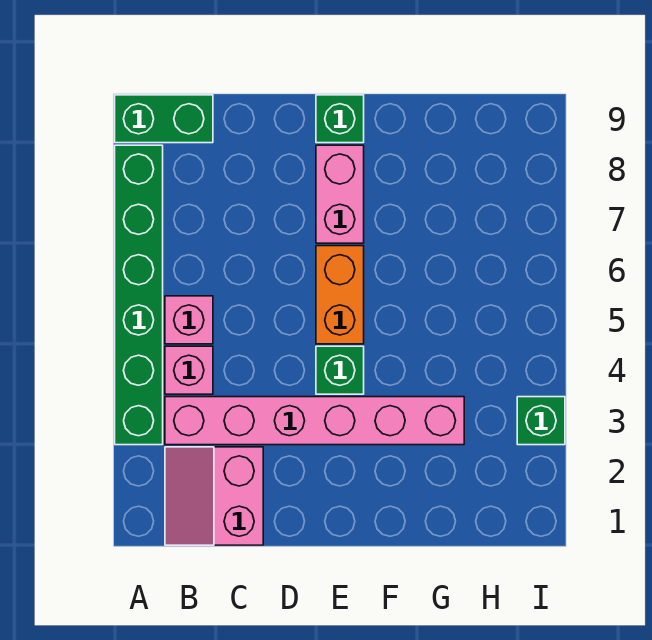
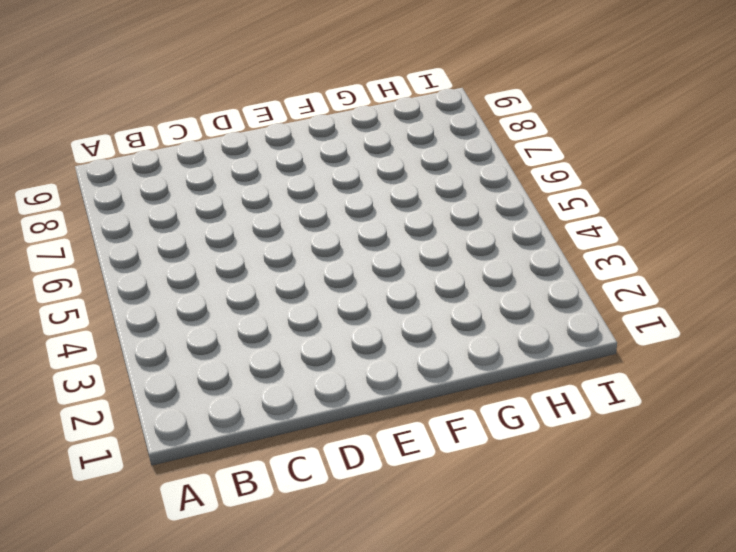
none -> green 1x6 brick [115,145,163,445]
none -> green 1x2 brick [115,95,213,143]

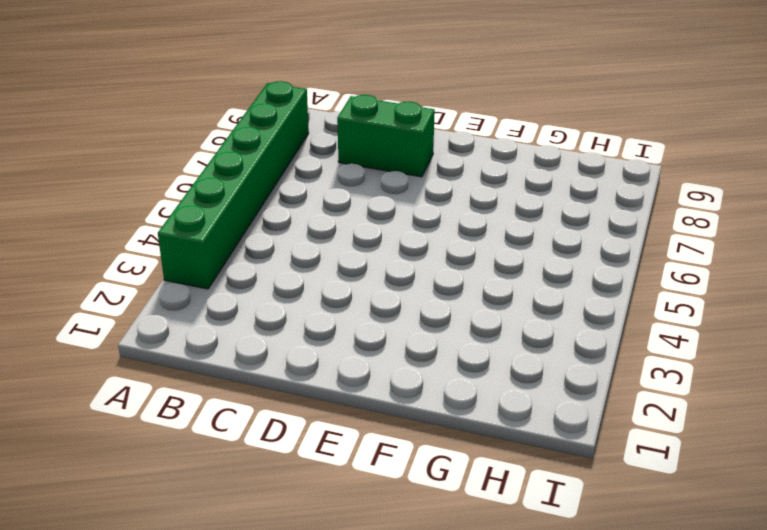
green 1x2 brick [337,95,435,177] -> green 1x2 brick moved to [115,95,213,143]
none -> pink 2x2 slope [165,447,263,545]
none -> pink 1x6 brick [165,397,464,445]

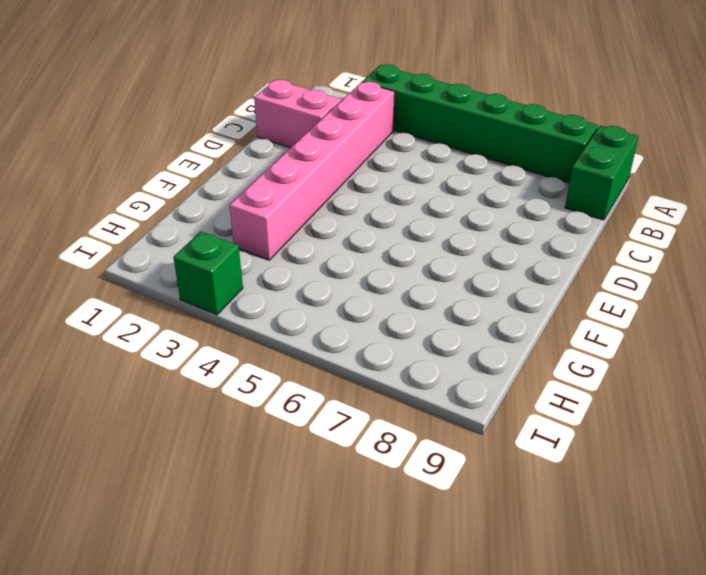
none -> pink 1x1 brick [165,346,213,394]
none -> pink 1x1 brick [165,296,213,344]

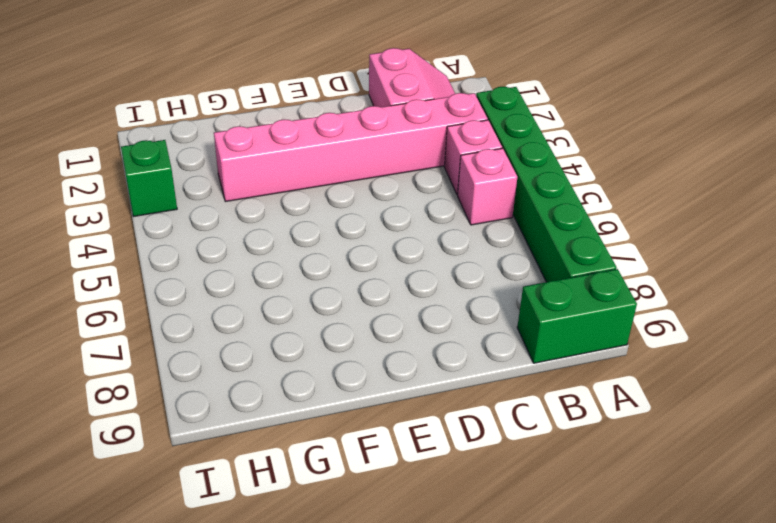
none -> green 1x1 brick [316,346,364,394]
none -> orange 1x2 brick [316,246,364,344]

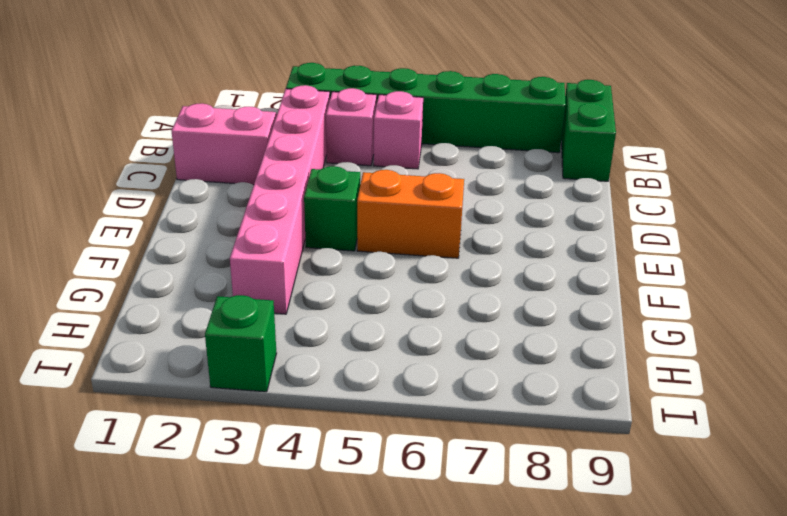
none -> pink 1x2 brick [316,145,364,243]
none -> green 1x1 brick [316,95,364,143]

